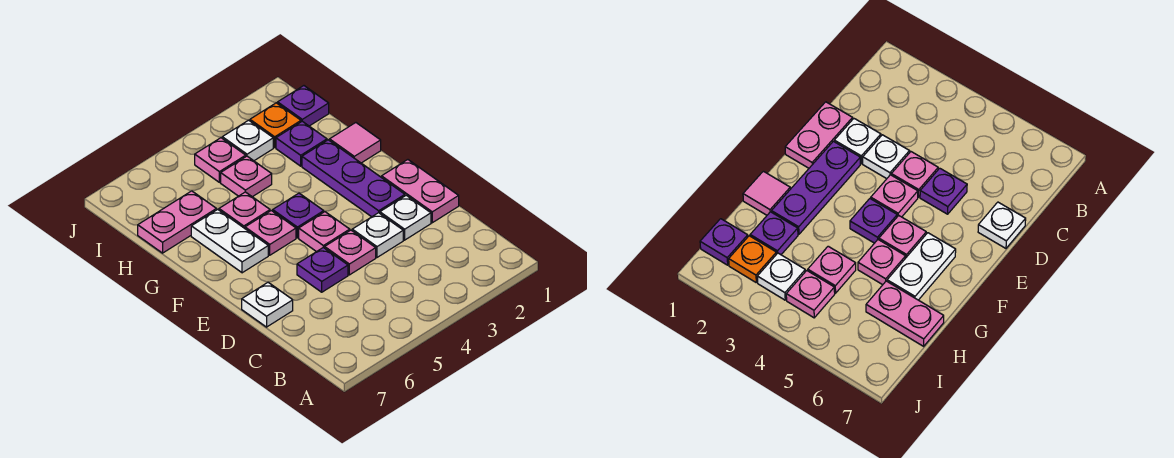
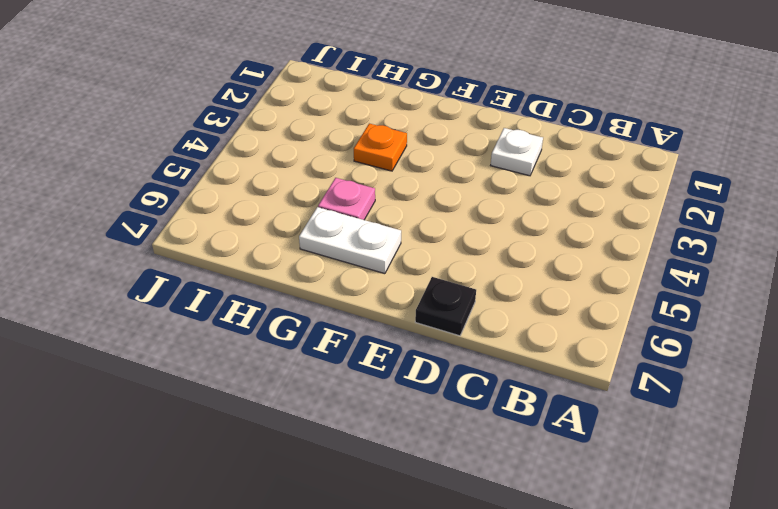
black 1x1 plate [415,277,476,336] -> white 1x1 plate [242,283,293,327]
orange 1x1 plate [354,124,407,171] -> orange 1x1 plate moved to [250,103,301,147]
none -> pink 1x2 plate [382,160,459,223]
none -> white 1x1 plate [352,213,403,257]
none -> pink 1x1 plate [325,230,376,275]

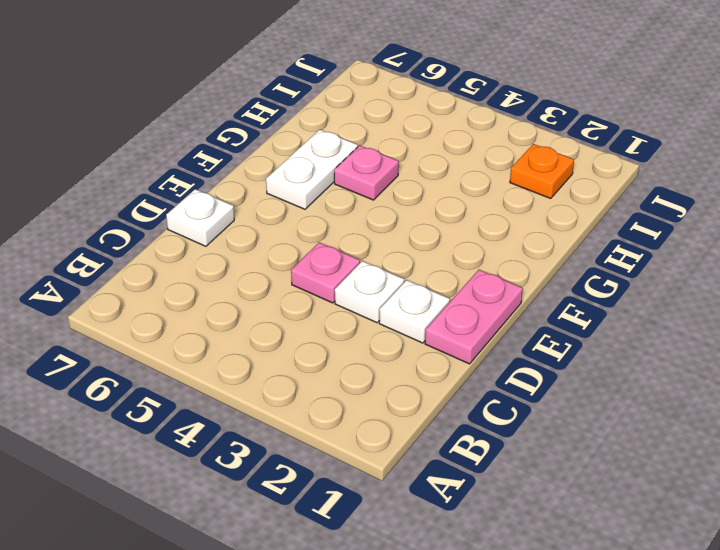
none -> purple 1x1 plate [297,248,348,292]
none -> purple 1x3 plate [302,140,405,217]
none -> pink 1x1 plate [299,212,350,252]

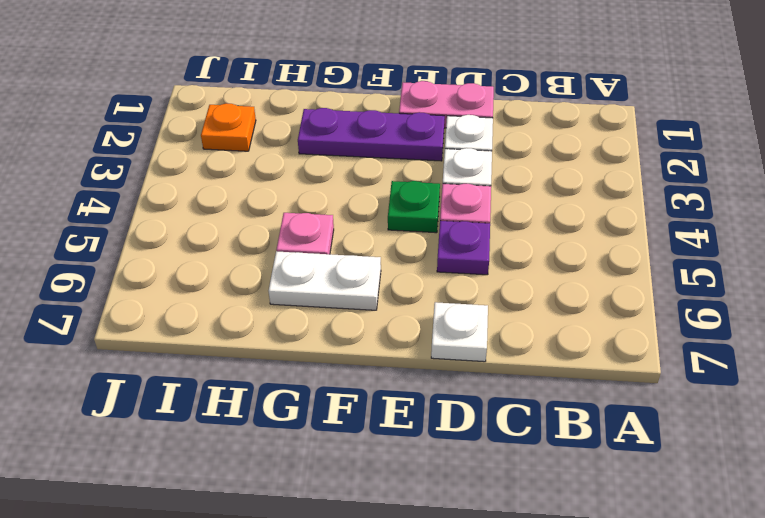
green 1x1 plate [388,181,440,233] -> pink 1x1 plate [299,212,350,252]
none -> purple 1x1 plate [273,193,324,238]
none -> pink 1x1 plate [245,211,296,255]
none -> pink 1x1 tile [330,123,381,163]

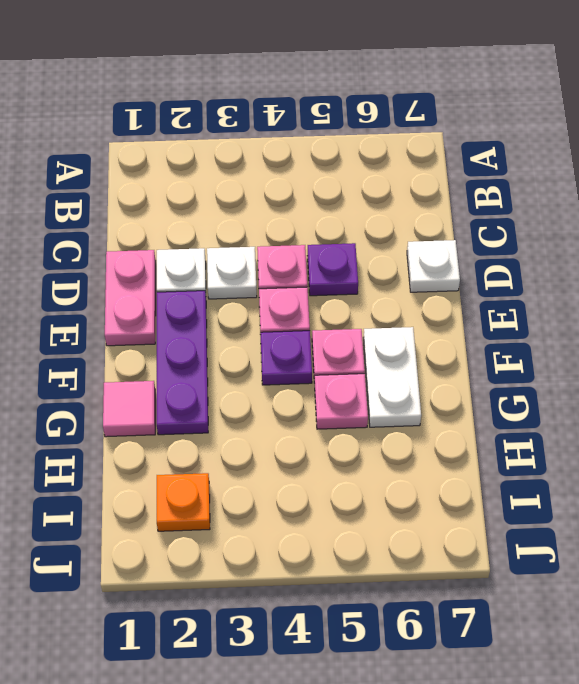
none -> purple 1x1 plate [276,121,327,166]
none -> pink 1x1 plate [221,156,272,197]
none -> pink 1x2 plate [138,191,216,253]

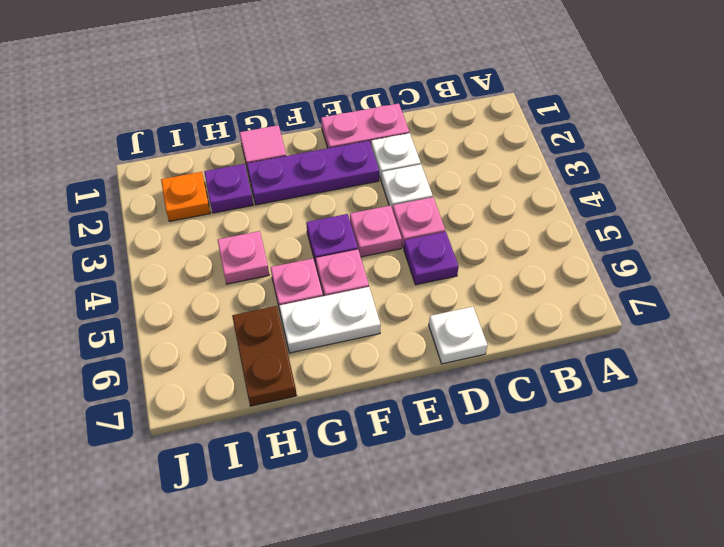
brown 1x2 plate [232,306,297,406] -> pink 1x2 plate [138,191,216,253]
none -> purple 1x1 plate [278,86,329,126]
none -> white 1x1 plate [222,120,273,161]
none -> pink 1x1 plate [195,138,246,182]

